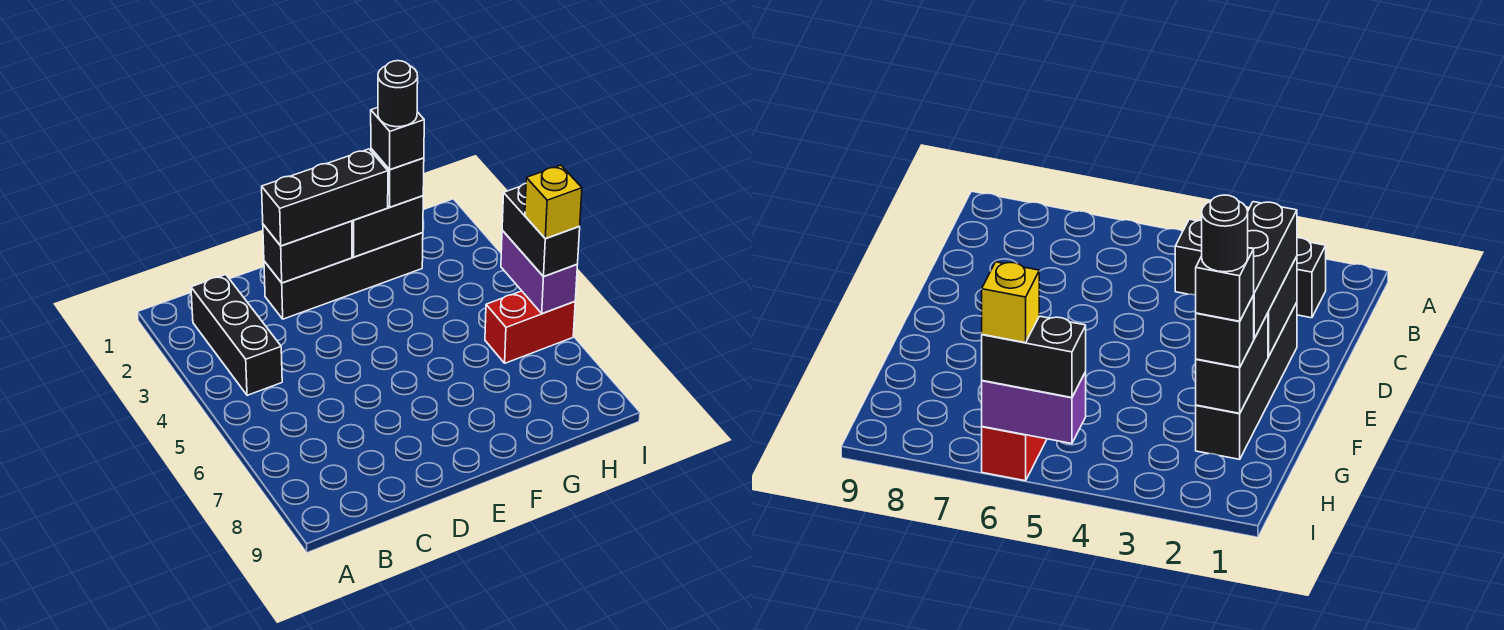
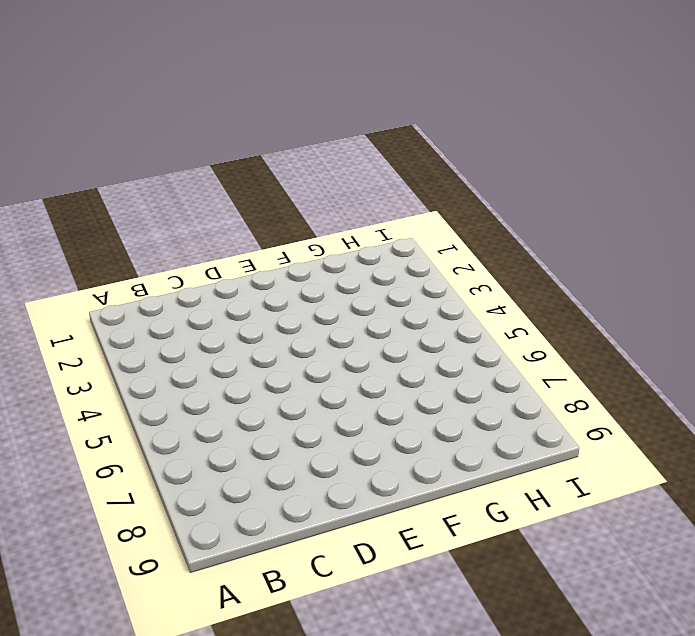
none -> black 1x3 brick [191,275,282,395]
none -> black 1x4 brick [264,233,423,319]
none -> red 1x2 brick [485,291,575,363]

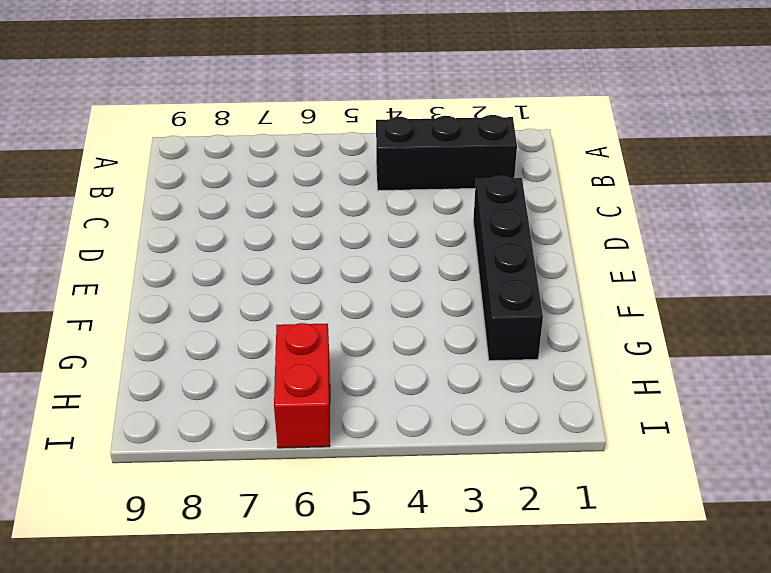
none -> black 1x2 brick [263,221,352,283]
none -> black 1x2 brick [352,196,423,257]
none -> purple 1x2 brick [501,230,577,313]

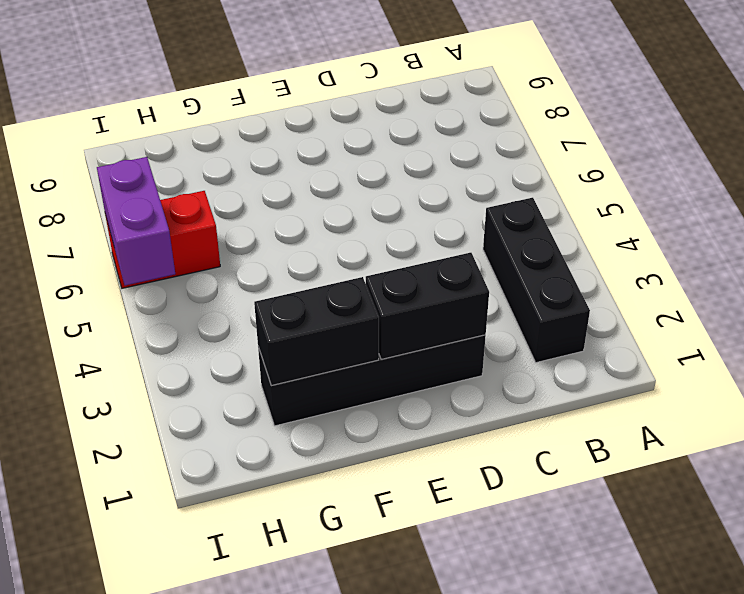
none -> black 1x3 brick [262,149,388,246]
none -> black 1x1 brick [371,149,424,207]
none -> black 1x2 brick [502,183,580,277]

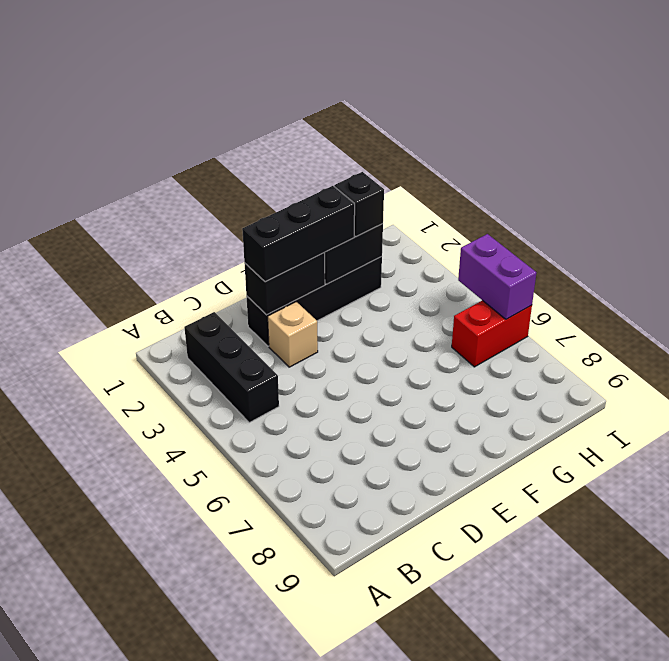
tan 1x1 brick [268,302,318,367] -> none
none -> black 1x2 brick [502,183,580,277]
none -> black 1x1 brick [371,108,424,170]
none -> yellow 1x1 brick [525,165,582,239]

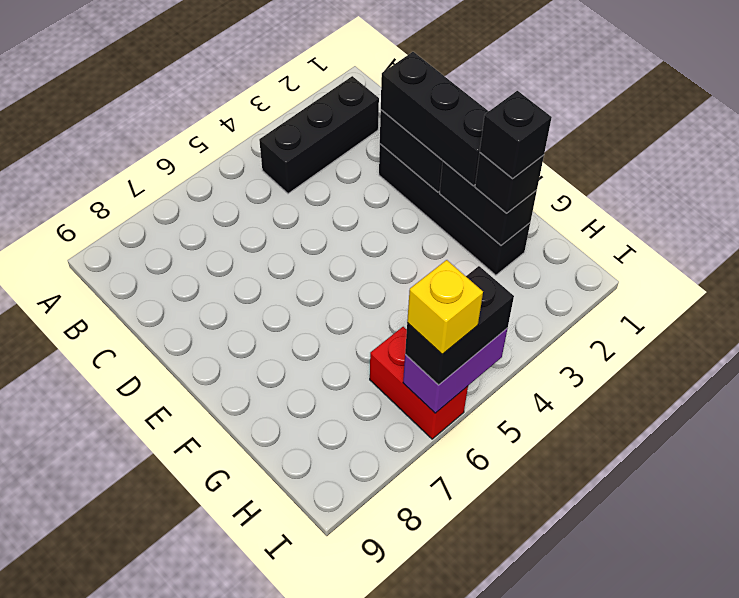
none -> black 1x1 round brick [378,61,418,127]

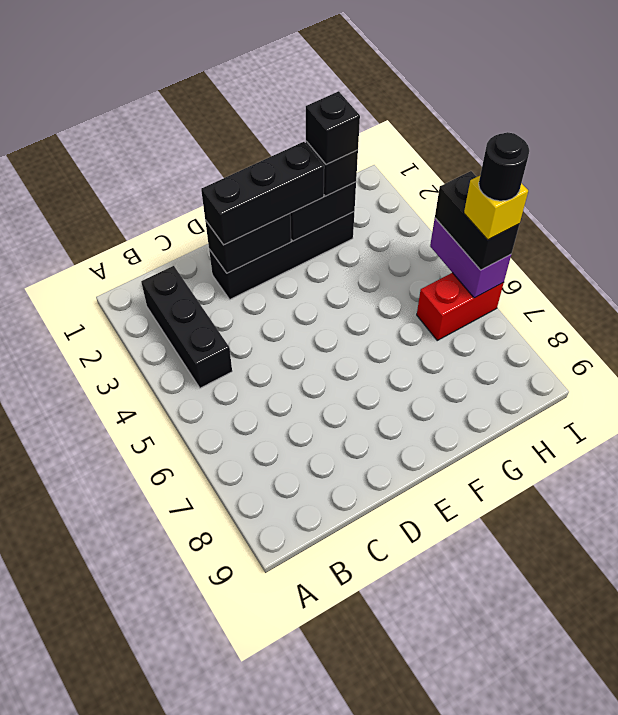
black 1x1 round brick [479,132,529,201] -> black 1x1 round brick moved to [378,61,418,127]

